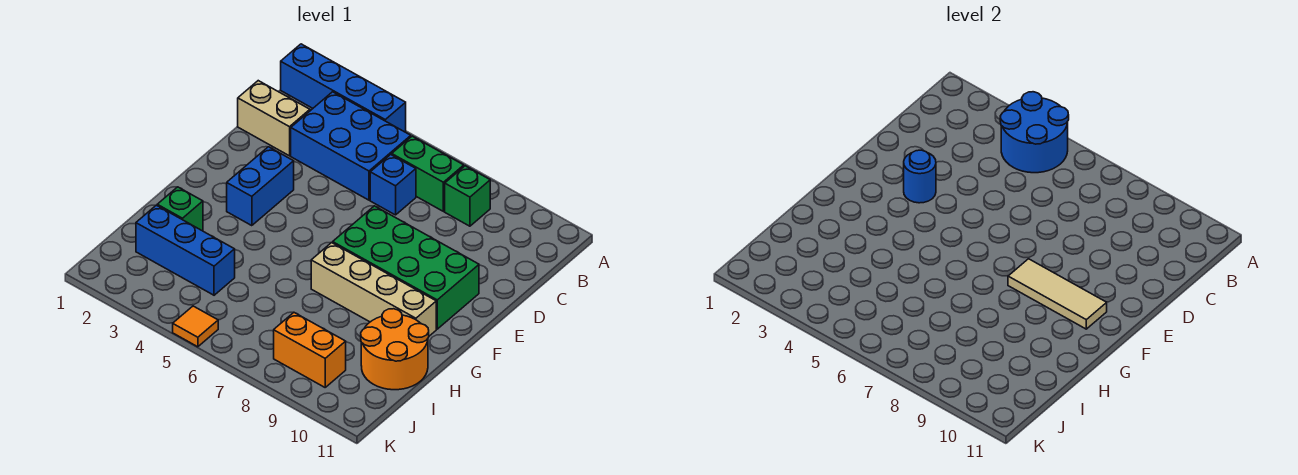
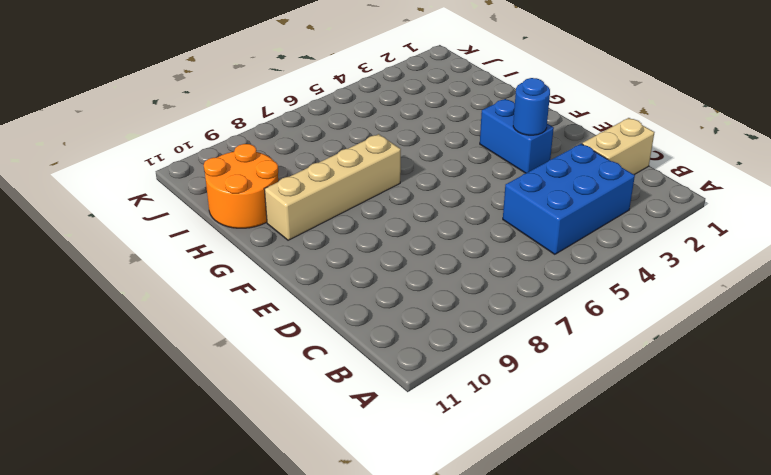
none -> blue 1x4 brick [281,44,406,132]
none -> green 1x2 brick [392,136,464,211]
none -> green 1x1 brick [445,166,490,226]

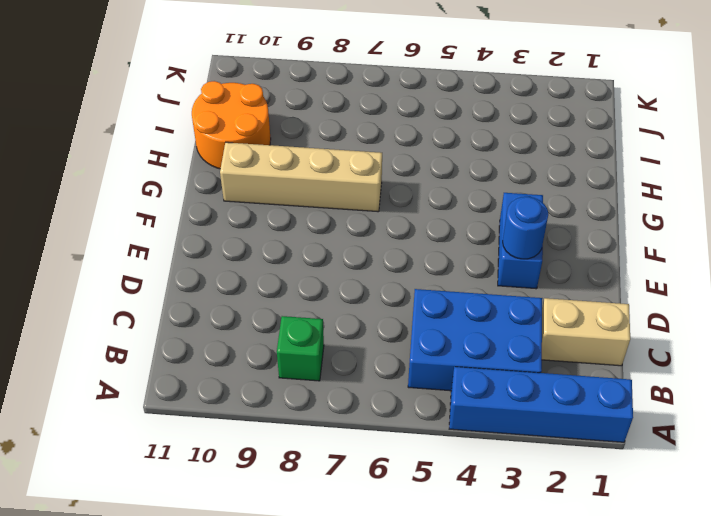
none -> green 1x2 brick [392,136,464,211]
none -> blue 1x1 brick [370,155,416,215]
none -> green 2x4 brick [333,206,479,329]

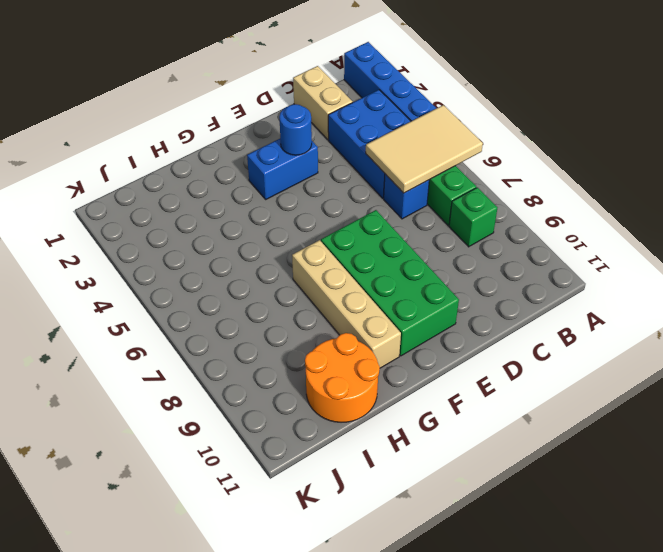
tan 2x3 tile [366,105,483,193] -> blue 2x2 round brick [1000,92,1069,173]
none -> green 1x1 brick [157,187,203,231]
none -> blue 1x3 brick [136,205,235,295]
none -> orange 1x2 brick [274,313,346,387]

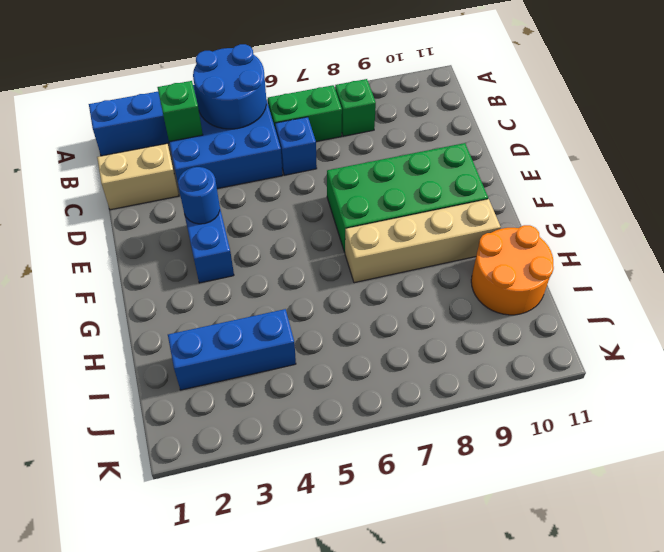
green 1x1 brick [157,81,203,142] -> green 1x1 brick moved to [157,187,203,231]
none -> orange 1x2 brick [274,313,346,387]
none -> orange 1x1 tile [173,306,218,347]
none -> tan 1x3 tile [1008,259,1107,329]

